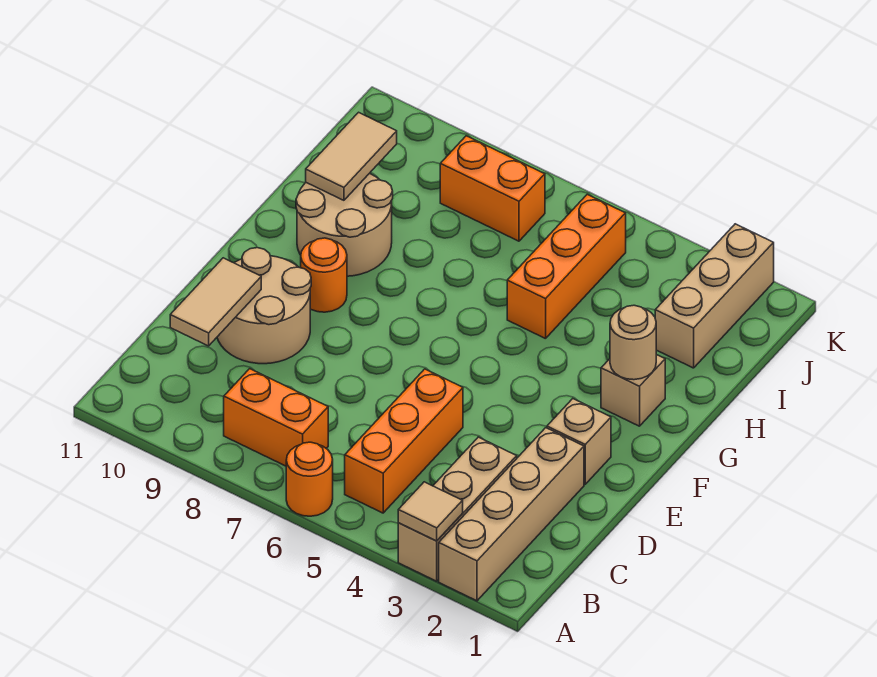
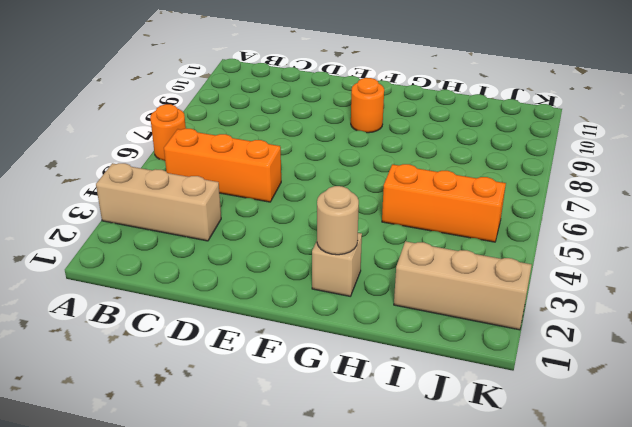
none -> tan 1x4 brick [439,428,584,601]
none -> orange 1x2 brick [224,369,328,466]
none -> tan 2x2 round brick [217,248,311,364]

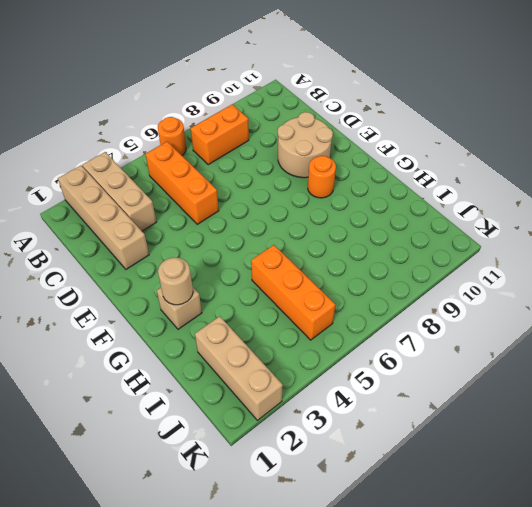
none -> tan 1x1 brick [547,399,611,484]
none -> tan 2x2 round brick [296,173,393,276]
none -> orange 1x2 brick [440,136,545,241]

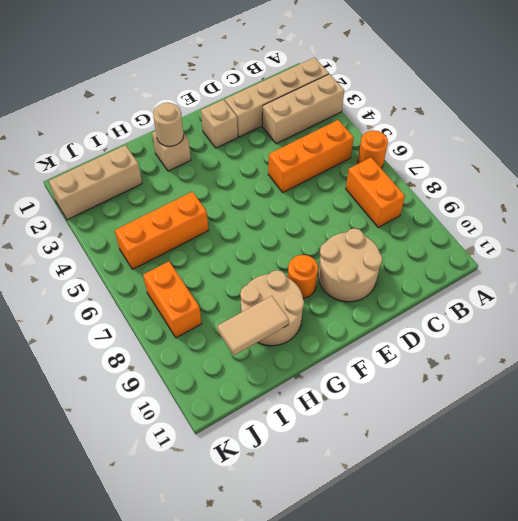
none -> tan 1x1 tile [398,482,463,541]
none -> tan 1x2 tile [170,258,261,346]

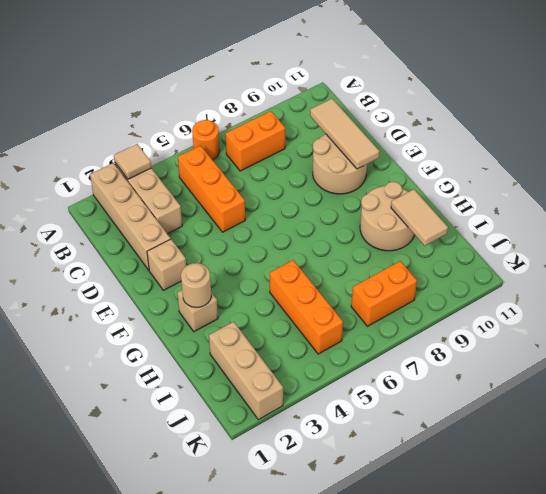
tan 1x3 tile [310,99,379,169] -> tan 1x2 tile [170,258,261,346]
none -> orange 1x1 round brick [301,238,347,312]

